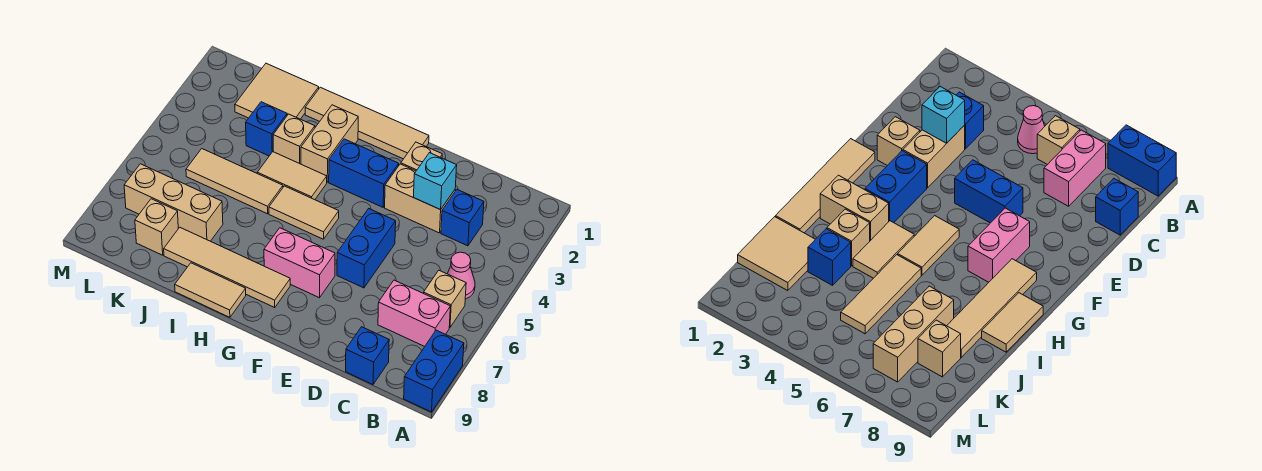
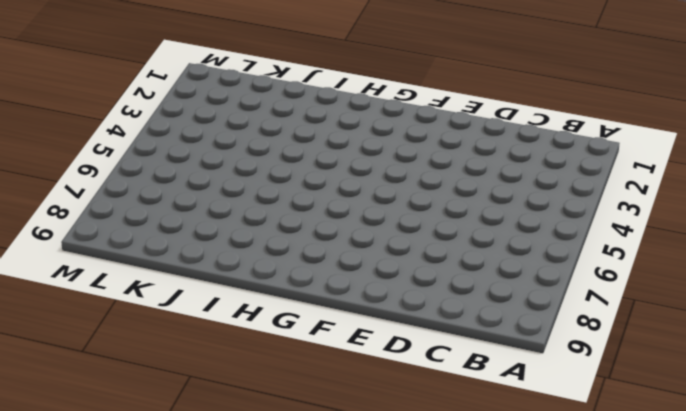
none -> blue 1x2 brick [404,330,464,412]
none -> pink 1x1 cone [447,252,475,299]
none -> tan 1x1 brick [424,271,466,327]

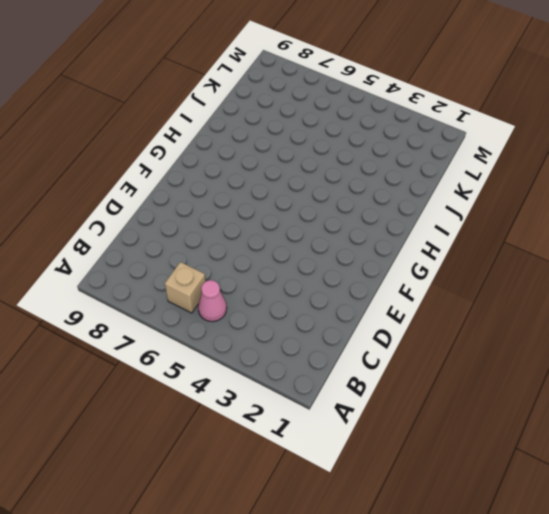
none -> blue 1x2 brick [404,330,464,412]
none -> pink 1x2 brick [378,280,450,347]
none -> blue 1x1 brick [441,190,484,246]

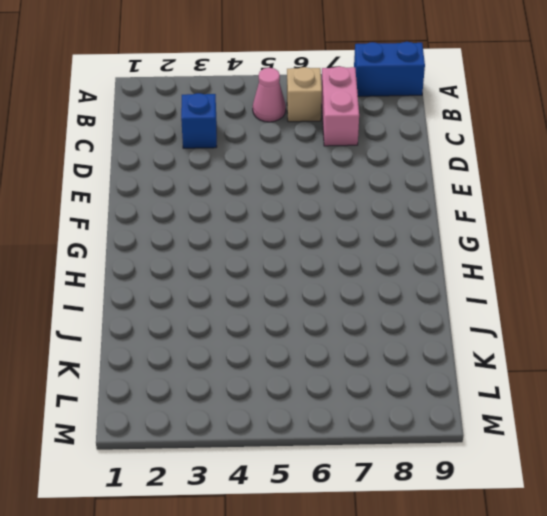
none -> blue 1x1 brick [346,327,389,384]
none -> tan 1x2 brick [385,164,455,233]
none -> tan 1x1 brick [401,142,442,171]

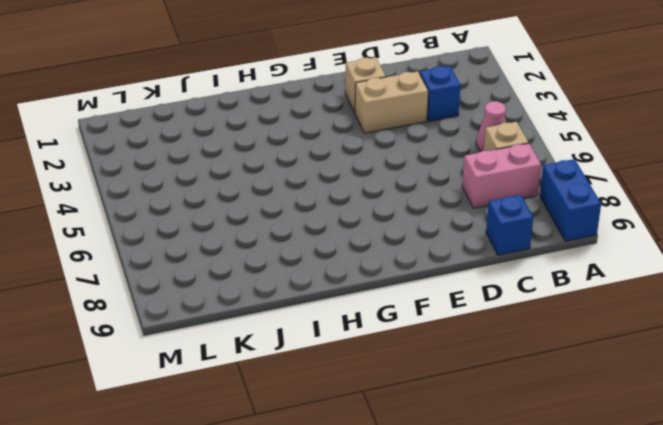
none -> blue 1x2 brick [337,209,396,288]
none -> tan 1x4 tile [305,87,429,159]
none -> blue 1x2 brick [329,139,399,207]

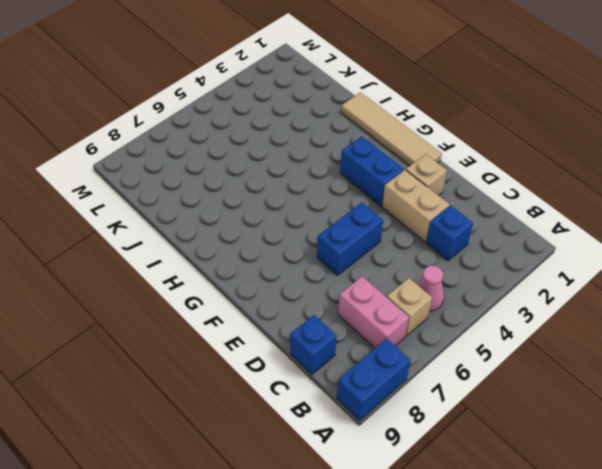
none -> pink 1x2 brick [264,228,335,298]
none -> tan 1x2 tile [269,186,339,239]
none -> tan 1x4 tile [164,227,290,307]

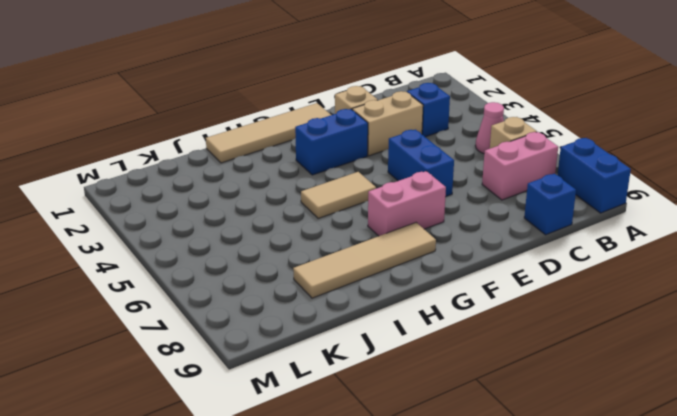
none -> tan 1x2 brick [301,105,358,182]
none -> tan 1x2 tile [257,152,327,200]
none -> tan 1x2 tile [175,263,246,317]

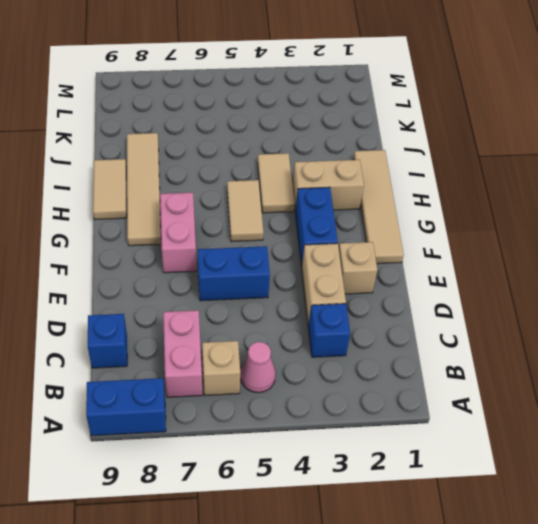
none -> tan 1x1 brick [273,114,315,164]
none -> tan 1x3 tile [186,149,283,214]
none -> tan 2x2 tile [235,63,319,119]

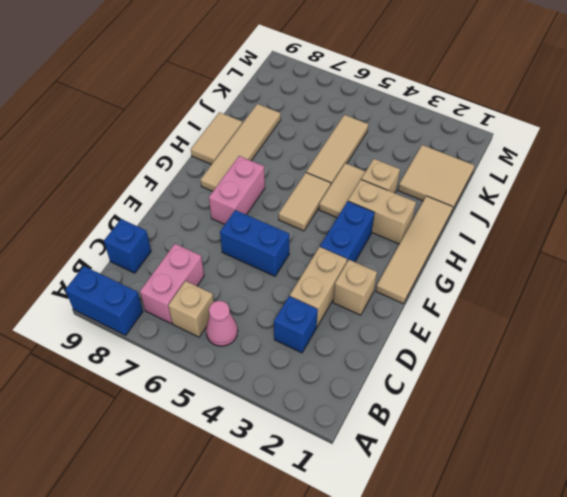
none -> blue 1x1 brick [246,102,287,156]
none -> tan 1x3 brick [124,164,223,241]
none -> tan 1x1 brick [135,199,178,255]

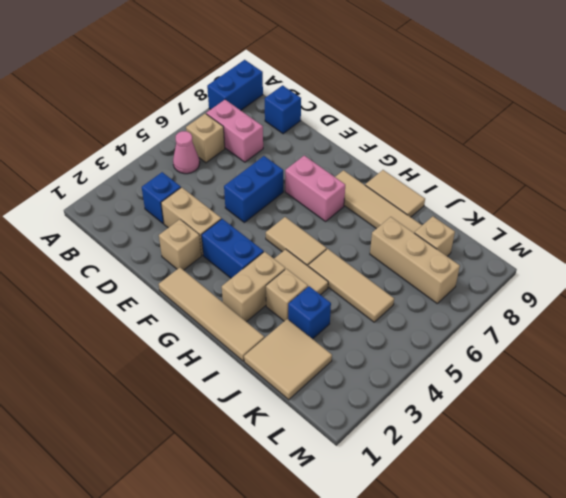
none -> cyan 1x1 brick [414,153,457,210]

